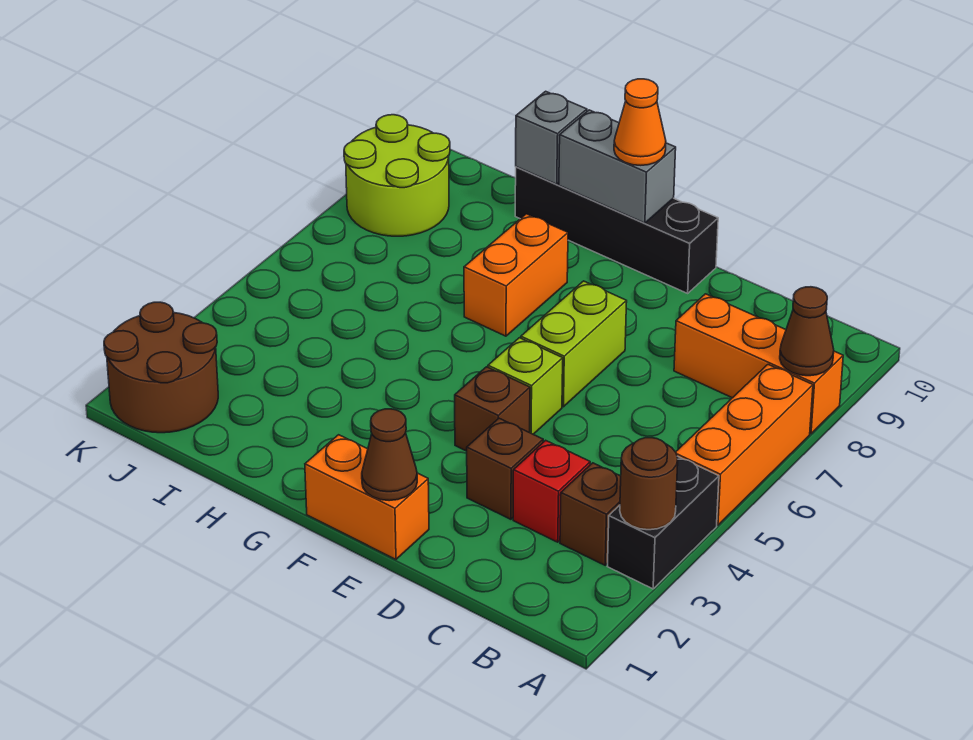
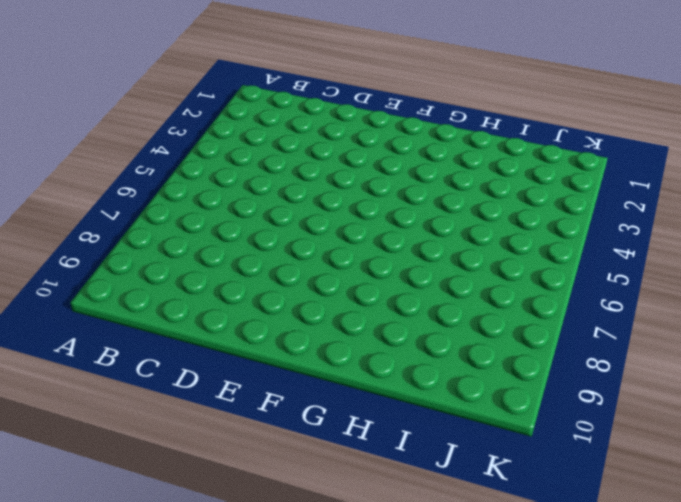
none -> black 1x2 brick [608,456,719,589]
none -> orange 1x3 brick [676,365,813,525]
none -> orange 1x3 brick [674,294,843,434]

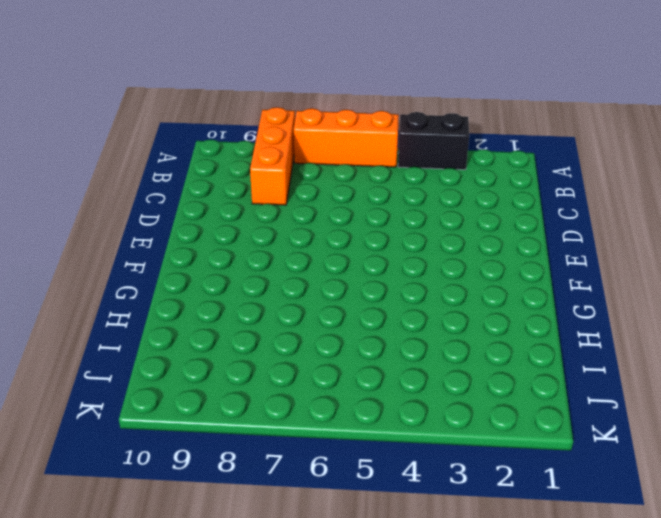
none -> brown 1x1 brick [560,463,621,565]
none -> red 1x1 brick [513,440,590,542]
none -> brown 1x1 brick [467,418,543,519]

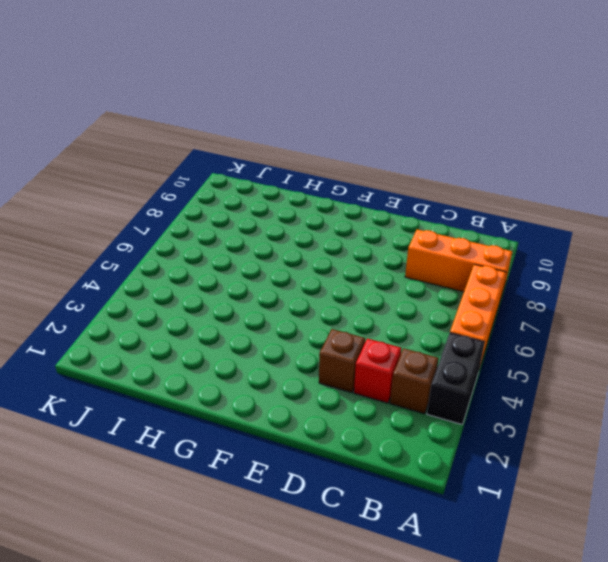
none -> orange 1x2 brick [305,435,429,559]
none -> brown 1x1 brick [455,367,530,451]
none -> lime 1x1 brick [488,338,563,434]

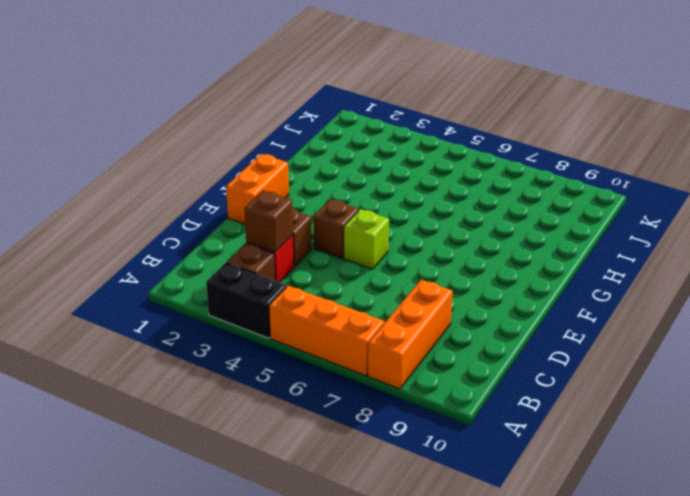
brown 1x1 brick [244,190,293,252] -> none
none -> lime 1x2 brick [521,281,627,407]
none -> black 1x4 brick [515,167,718,293]
none -> orange 1x2 brick [464,214,568,336]

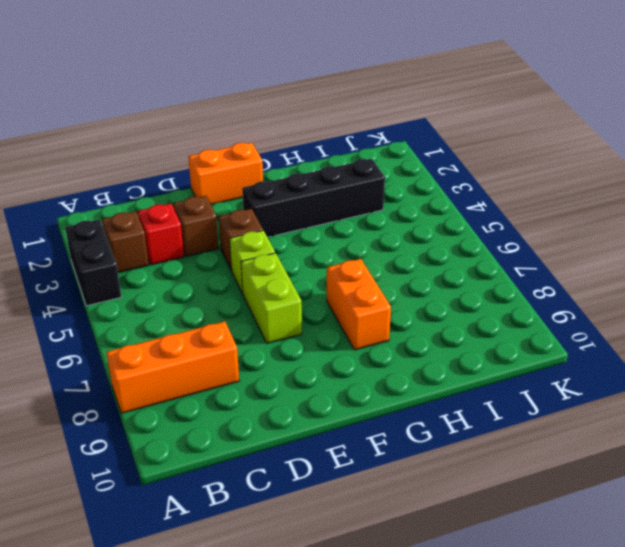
black 1x4 brick [242,159,385,237] -> black 1x4 brick moved to [515,167,718,293]
none -> orange 1x3 brick [676,365,813,525]
none -> brown 2x2 round brick [104,302,218,433]
none -> lime 2x2 round brick [344,115,450,236]

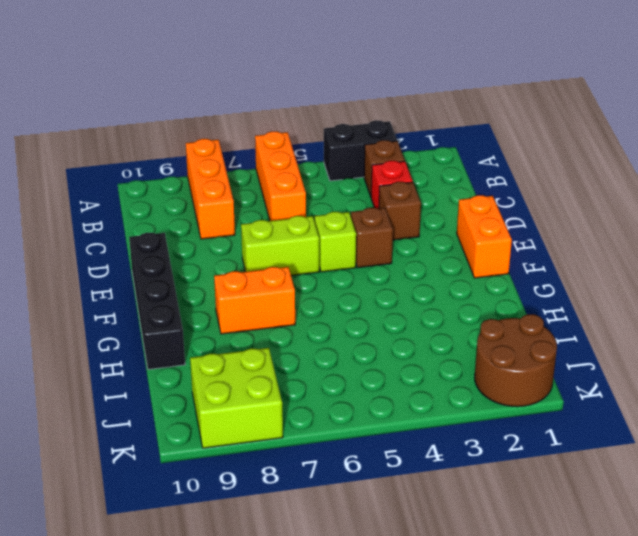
orange 1x3 brick [255,131,306,221] -> orange 1x3 brick turned to [676,365,813,525]
lime 2x2 brick [190,348,283,448] -> lime 2x2 round brick [344,115,450,236]
none -> brown 1x1 round brick [620,438,678,530]
none -> brown 1x1 cone [780,287,834,376]
none -> brown 1x1 cone [362,409,417,501]

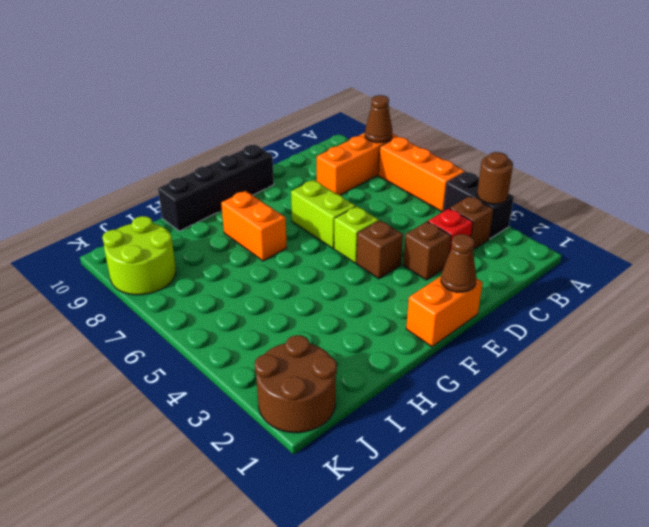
none -> grey 1x2 brick [559,110,676,223]
none -> grey 1x1 brick [516,91,587,184]
none -> orange 1x1 cone [614,79,666,165]

